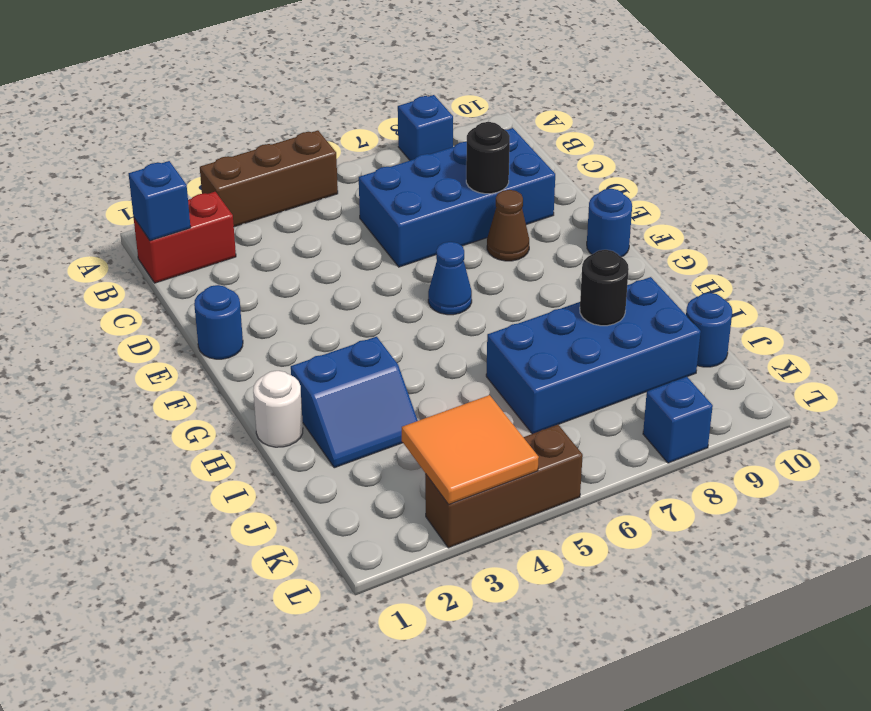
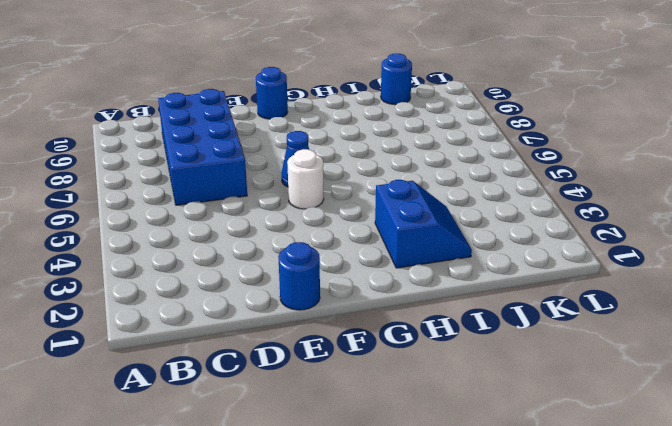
white 1x1 round brick [287,149,324,209] -> white 1x1 round brick moved to [253,371,303,447]
none -> brown 1x3 brick [200,130,338,227]
none -> blue 1x1 brick [398,95,453,160]
none -> red 1x2 brick [134,192,236,283]

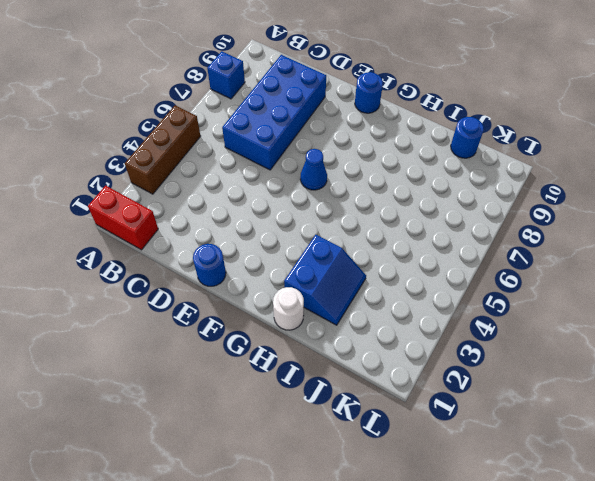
red 1x2 brick [88,186,158,250] -> red 1x2 brick turned to [134,192,236,283]
none -> brown 1x1 cone [487,190,529,261]
none -> blue 2x4 brick [486,277,701,434]
none -> brown 1x3 brick [425,425,583,548]

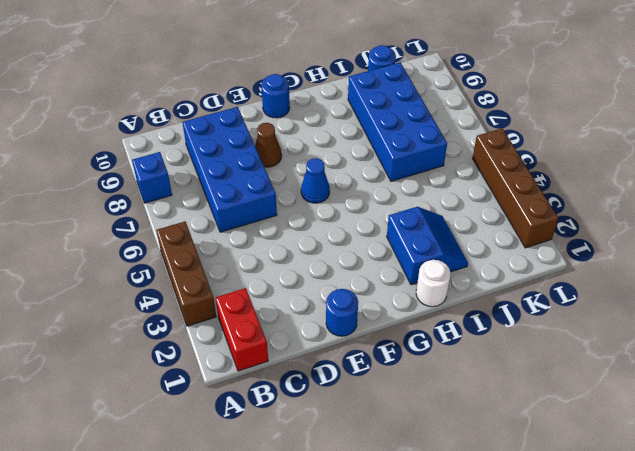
brown 1x4 brick [472,128,558,248] -> brown 1x3 brick [425,425,583,548]
none -> blue 1x1 brick [643,377,713,463]
none -> blue 1x1 brick [129,161,191,241]
none -> black 1x1 round brick [466,122,510,194]

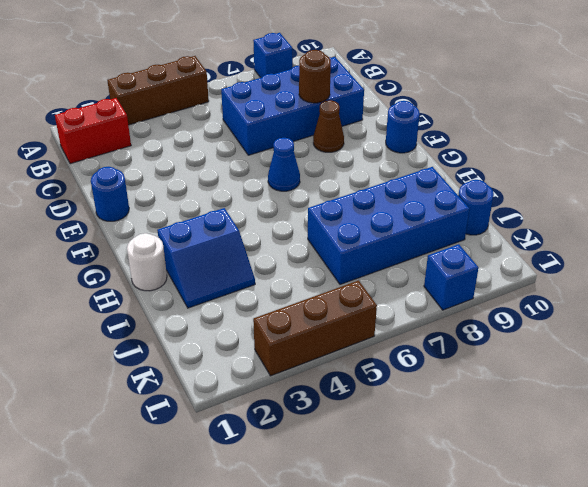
brown 1x1 round brick [299,50,331,103] -> black 1x1 round brick [466,122,510,194]
none -> blue 1x1 brick [129,161,191,241]
none -> black 1x1 round brick [580,250,629,326]
none -> orange 2x2 tile [402,395,539,505]

